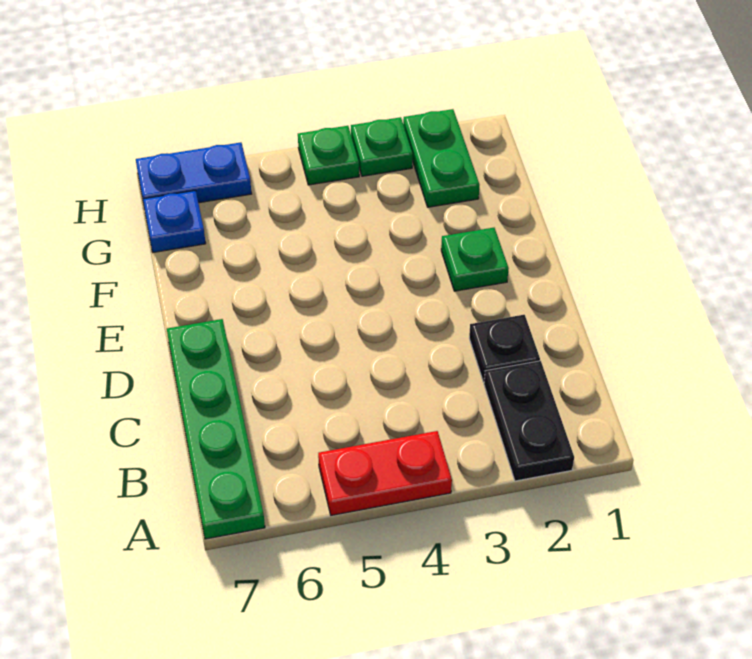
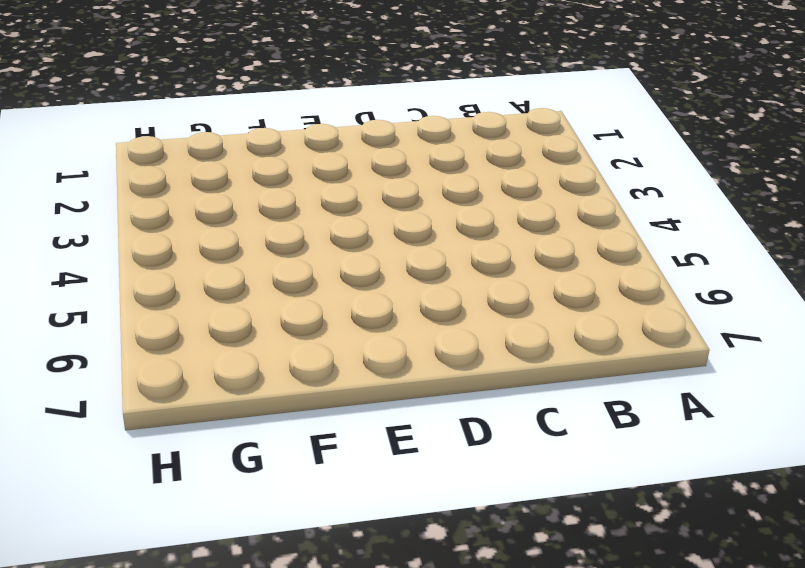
none -> black 1x2 plate [484,361,574,481]
none -> red 1x2 plate [318,431,452,515]

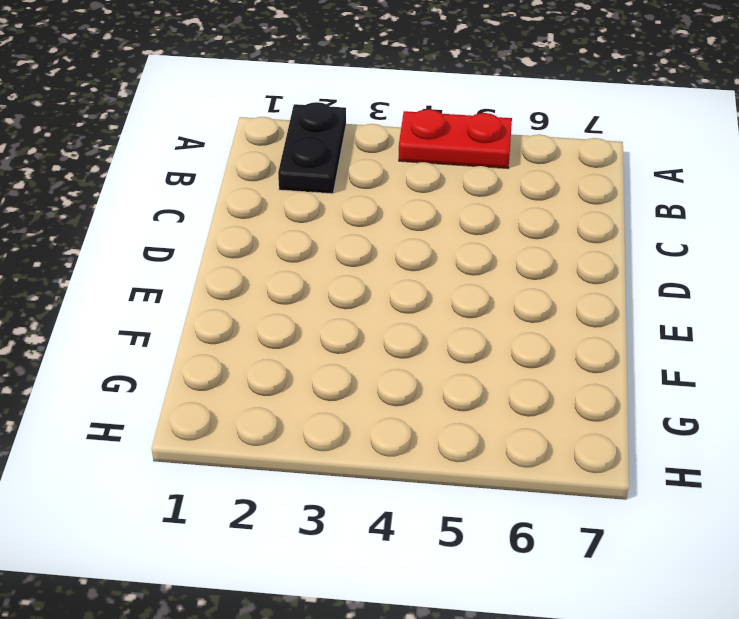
none -> green 1x4 plate [167,319,265,539]
none -> black 1x1 plate [469,315,540,382]

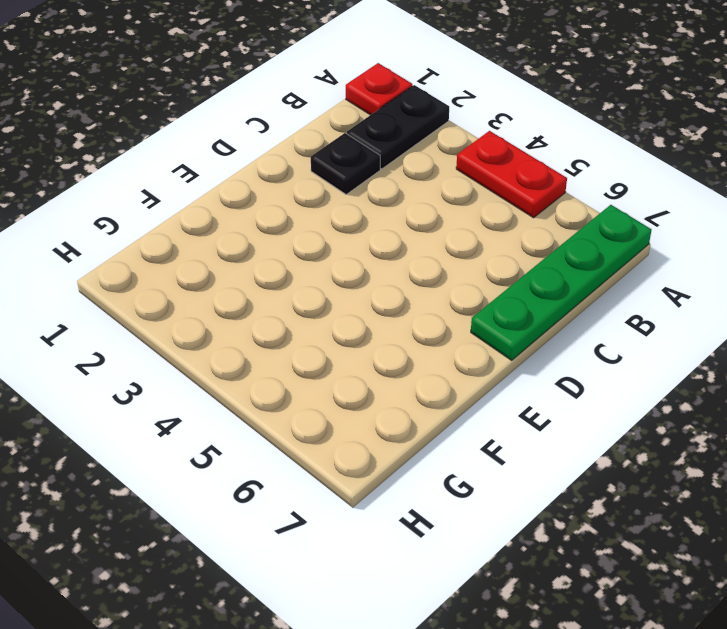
red 1x1 plate [346,63,412,115] -> none
none -> green 1x1 plate [441,228,509,291]
none -> green 1x2 plate [403,109,479,207]

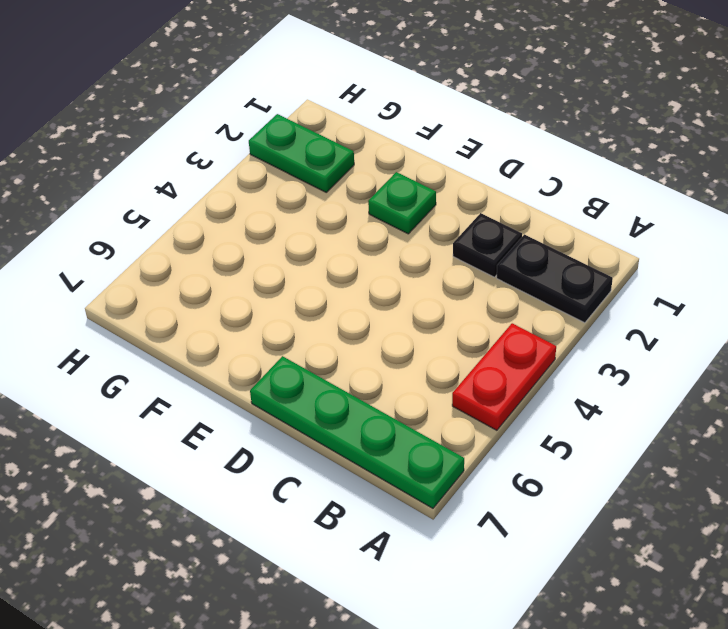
none -> blue 1x1 plate [143,191,206,252]
none -> green 1x1 plate [351,117,413,176]

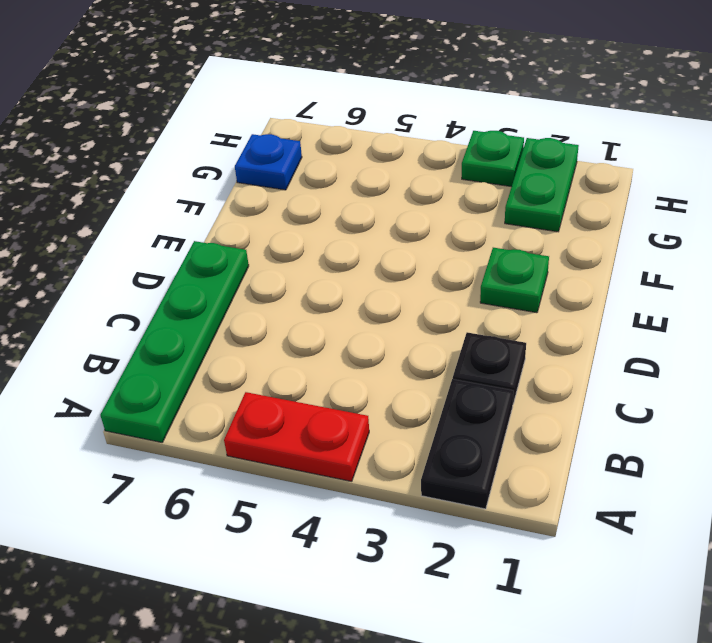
none -> green 1x1 plate [298,126,359,185]
none -> blue 1x2 plate [136,142,252,203]

